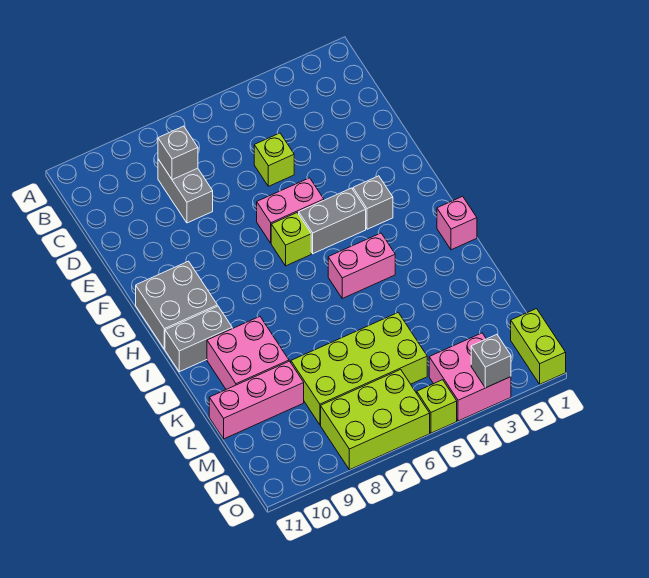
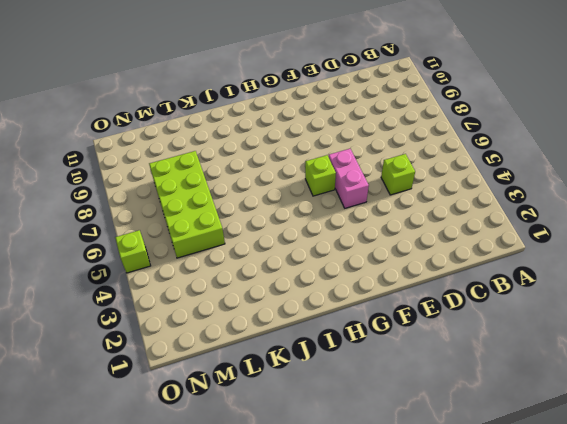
none -> grey 1x2 brick [158,159,213,223]
none -> grey 1x1 brick [353,176,393,229]
none -> grey 1x2 brick [299,188,366,254]

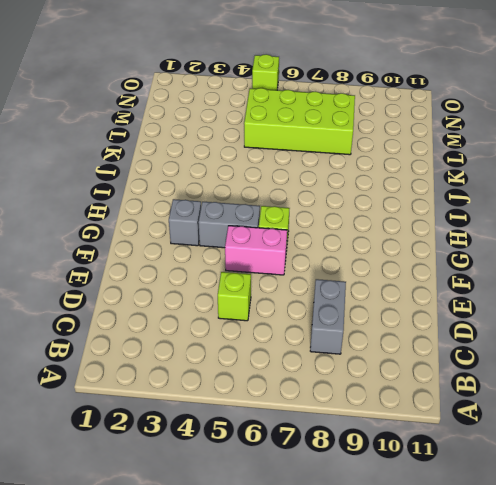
none -> grey 2x2 brick [136,261,217,349]
none -> pink 1x1 brick [437,196,477,250]
none -> pink 1x2 brick [328,233,395,299]

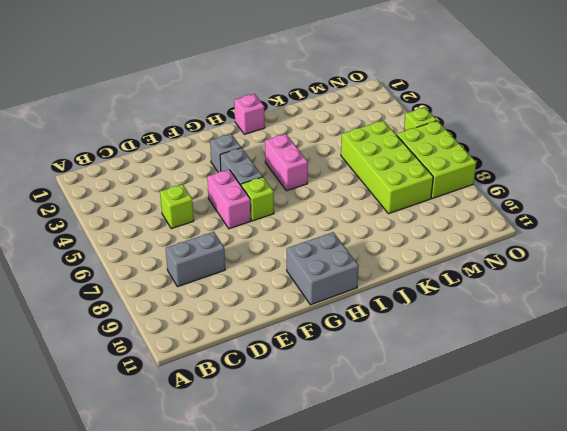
none -> grey 1x2 brick [165,306,232,372]
none -> pink 2x2 brick [207,317,289,389]
none -> pink 1x3 brick [209,361,304,439]

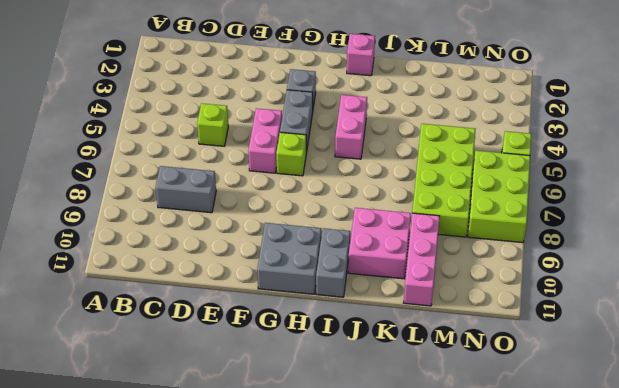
none -> lime 1x2 brick [511,309,566,384]
none -> pink 2x2 brick [429,333,511,421]
none -> grey 1x1 brick [158,126,198,180]

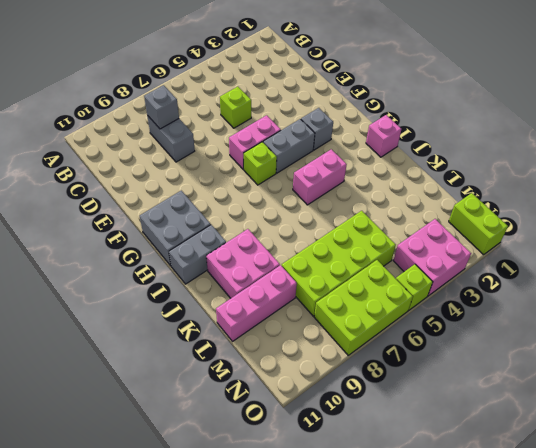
none -> grey 1x1 brick [471,335,511,388]

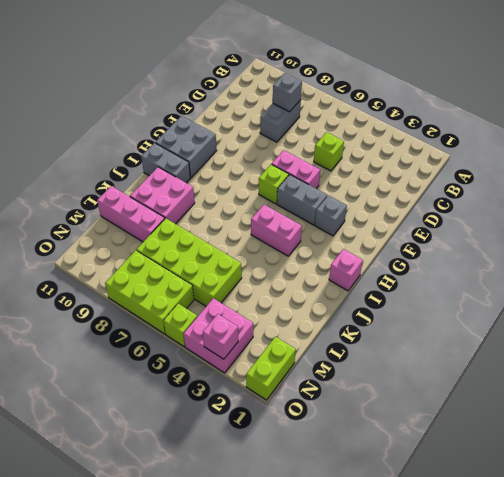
pink 1x1 brick [203,314,238,359] -> grey 1x1 brick [471,335,511,388]

